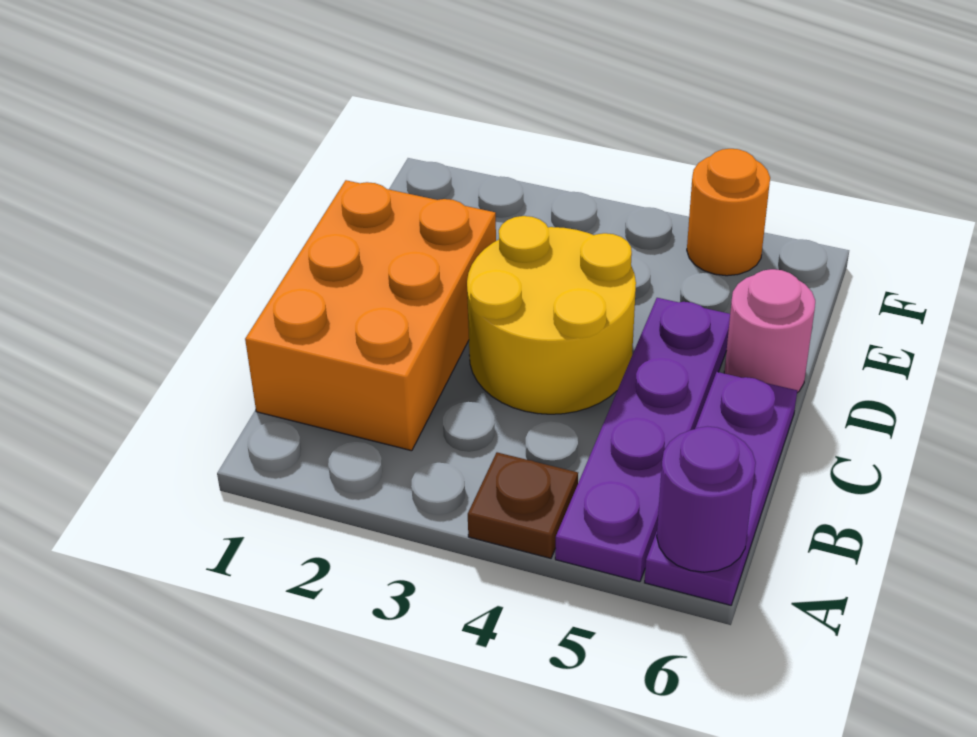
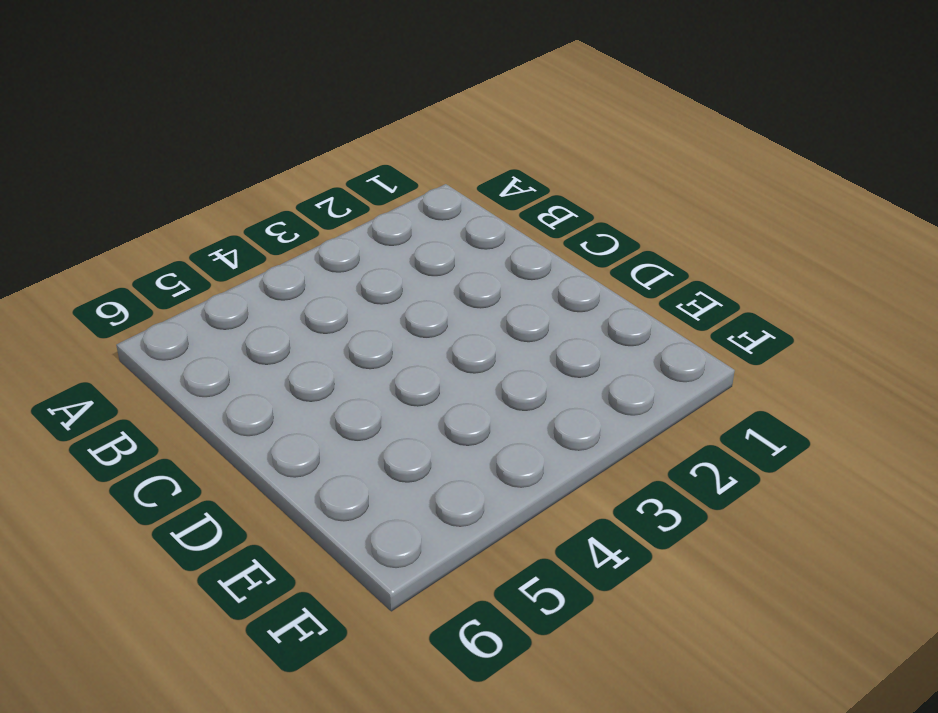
none -> brown 1x1 plate [468,452,578,558]
none -> purple 1x4 plate [555,298,730,582]

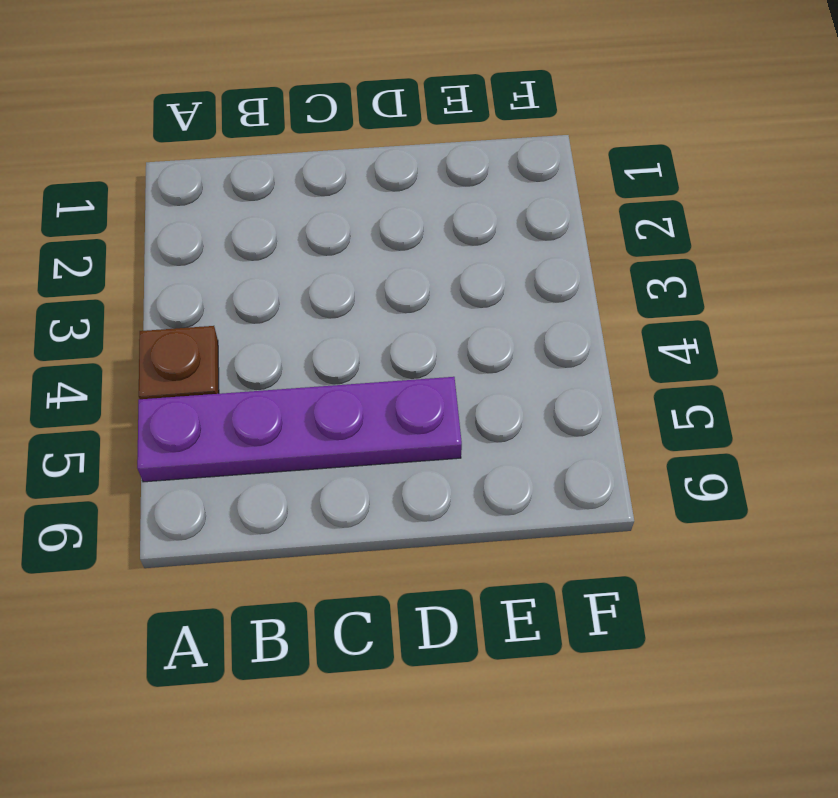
none -> purple 1x3 plate [645,372,797,605]
none -> orange 2x3 brick [245,180,496,451]

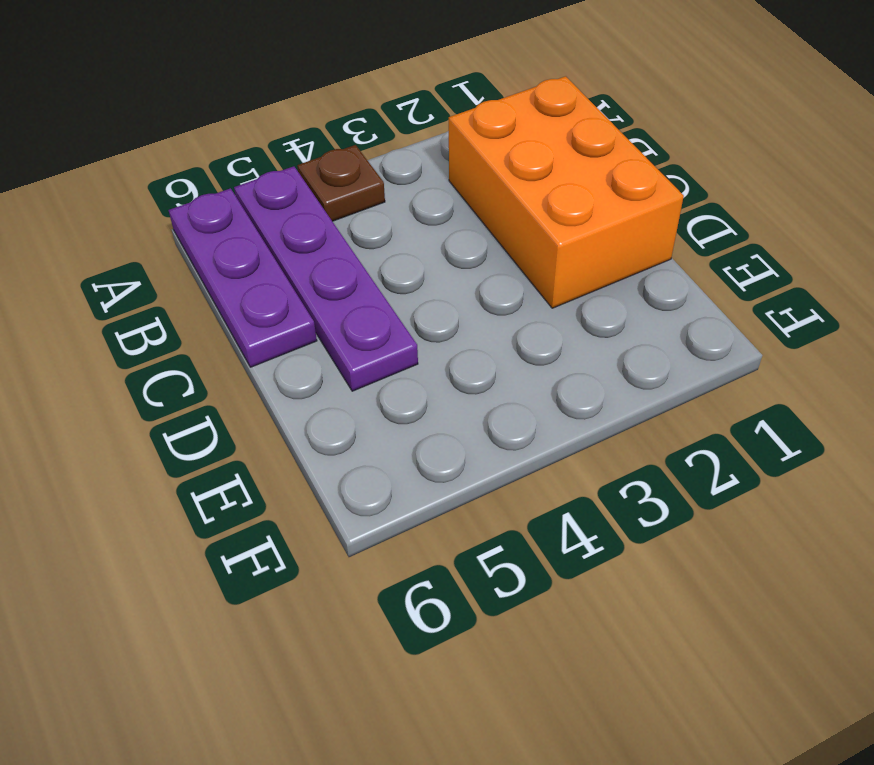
none -> yellow 2x2 round brick [467,216,636,414]
none -> pink 1x1 round brick [724,269,815,393]

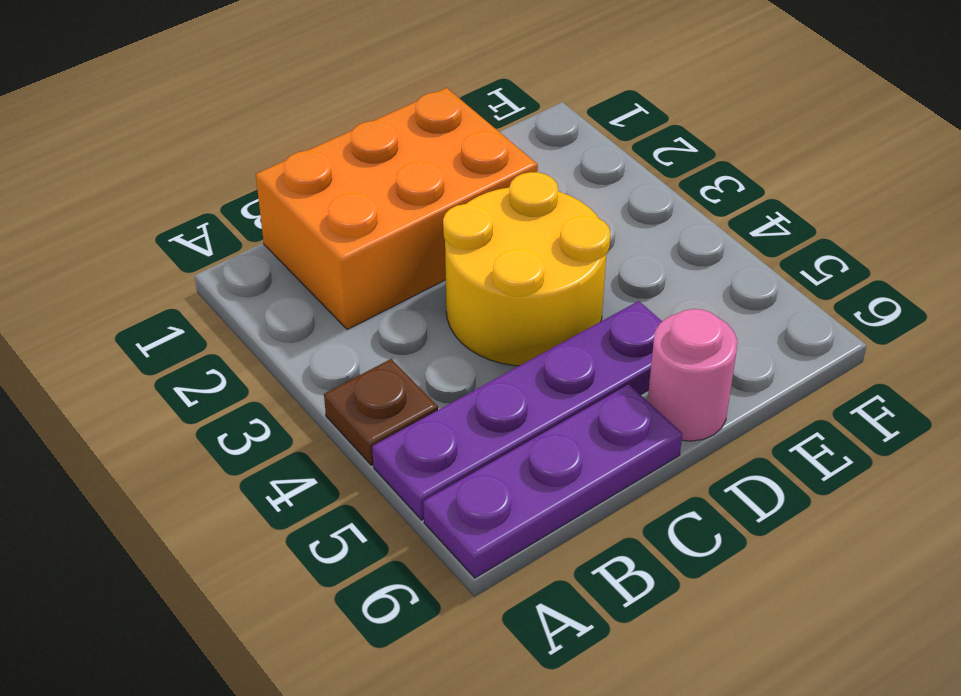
none -> orange 1x1 round brick [687,149,770,276]
none -> purple 1x1 round brick [657,426,756,572]

